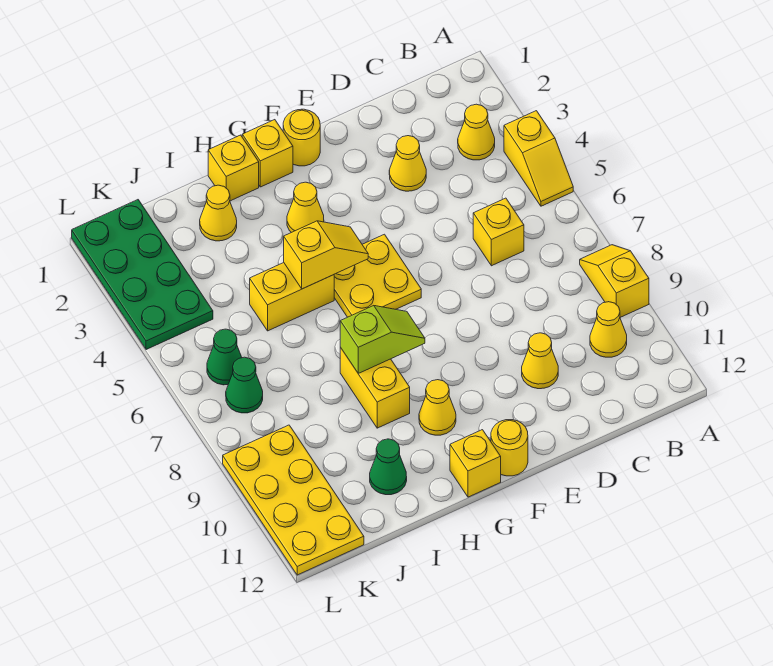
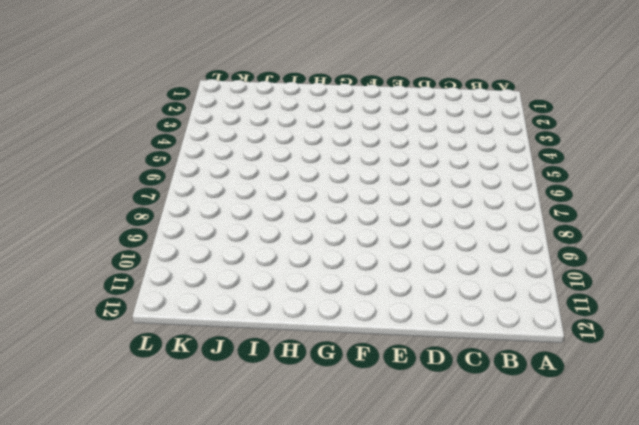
none -> yellow 1x2 slope [504,111,573,206]
none -> yellow 1x2 slope [580,245,649,317]
none -> yellow 1x1 cone [458,104,495,160]

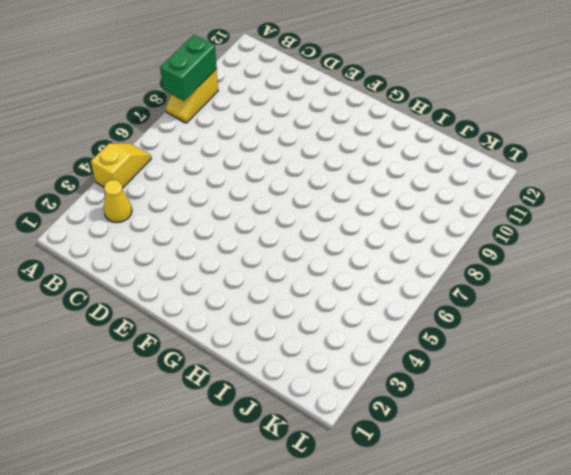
green 1x2 brick [160,35,217,101] -> none
none -> yellow 1x1 cone [590,302,627,357]
none -> yellow 1x1 brick [473,198,524,266]
none -> yellow 1x1 cone [389,136,426,191]

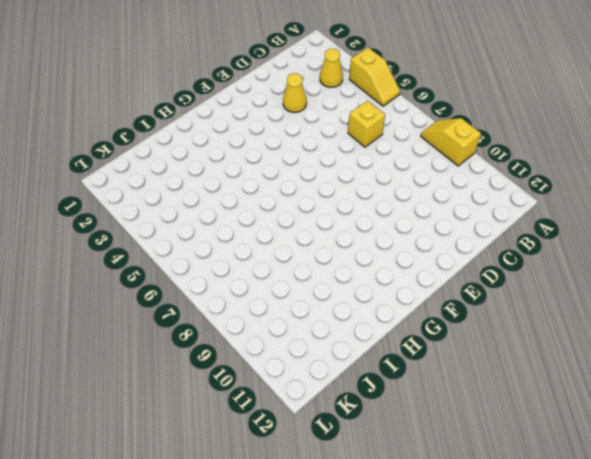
none -> yellow 1x1 cone [590,302,627,357]
none -> yellow 1x1 cone [522,333,558,389]
none -> yellow 1x1 round brick [283,109,320,166]

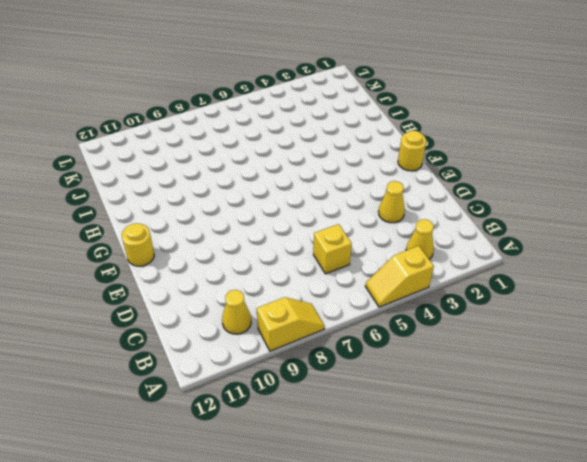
none -> yellow 1x1 cone [522,333,558,389]
none -> yellow 2x2 plate [334,234,421,317]
none -> yellow 1x1 brick [242,120,293,187]

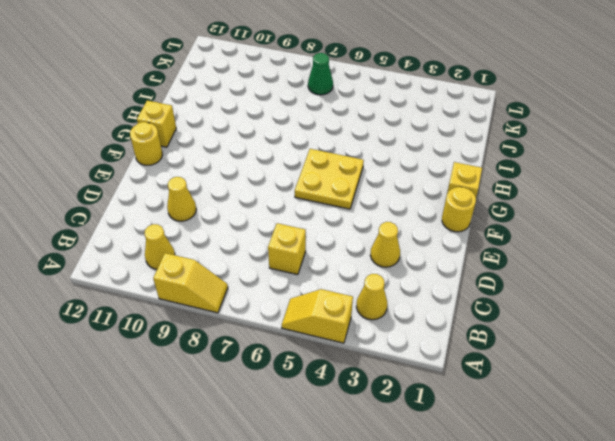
none -> yellow 1x1 cone [287,182,324,233]
none -> yellow 1x1 cone [419,380,456,435]
none -> yellow 1x1 brick [208,135,259,201]

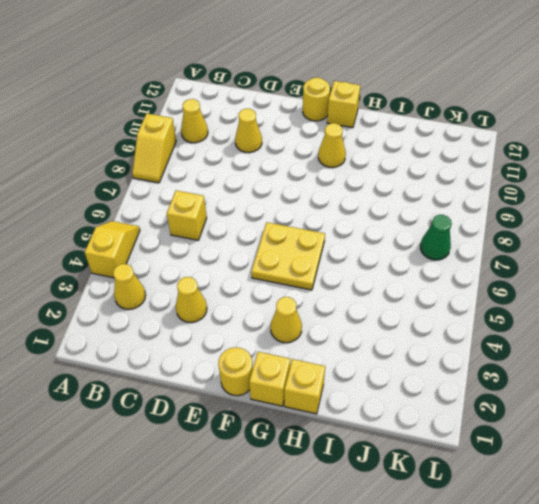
none -> yellow 1x2 brick [250,263,334,331]
none -> yellow 1x2 brick [340,347,410,428]
none -> yellow 1x1 cone [200,185,237,241]

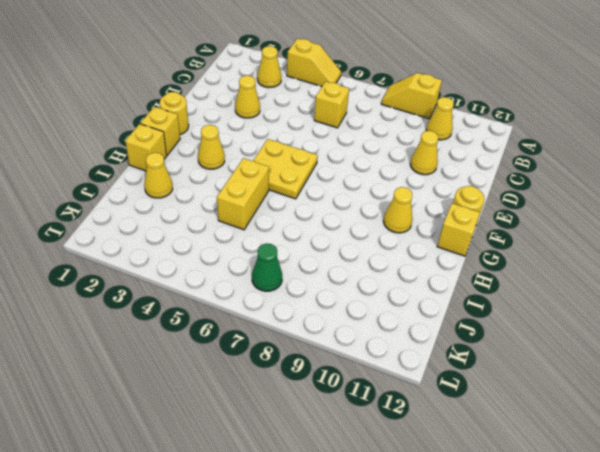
none -> yellow 1x2 brick [340,347,410,428]
none -> green 1x1 cone [370,439,407,495]
none -> green 2x4 plate [72,200,213,350]

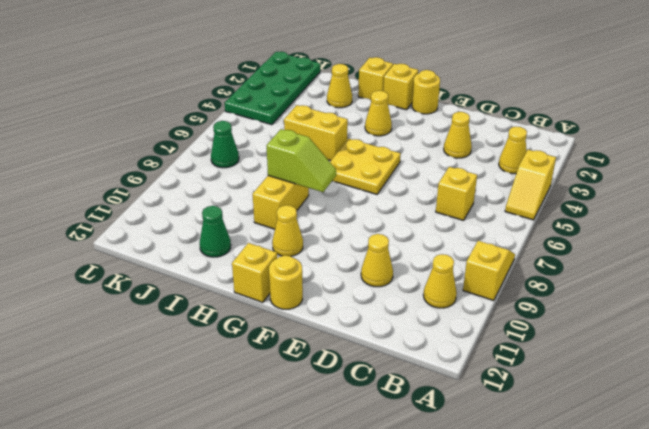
none -> green 1x1 cone [207,329,242,385]
none -> yellow 2x4 plate [223,425,364,575]
none -> yellow 1x2 slope [284,221,368,289]

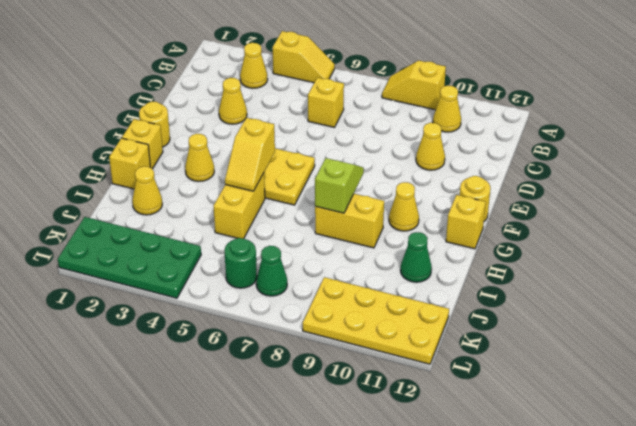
yellow 1x2 slope [225,118,275,191] -> yellow 1x2 slope turned to [284,221,368,289]
green 1x1 round brick [224,238,257,288] -> green 1x1 cone [207,329,242,385]

